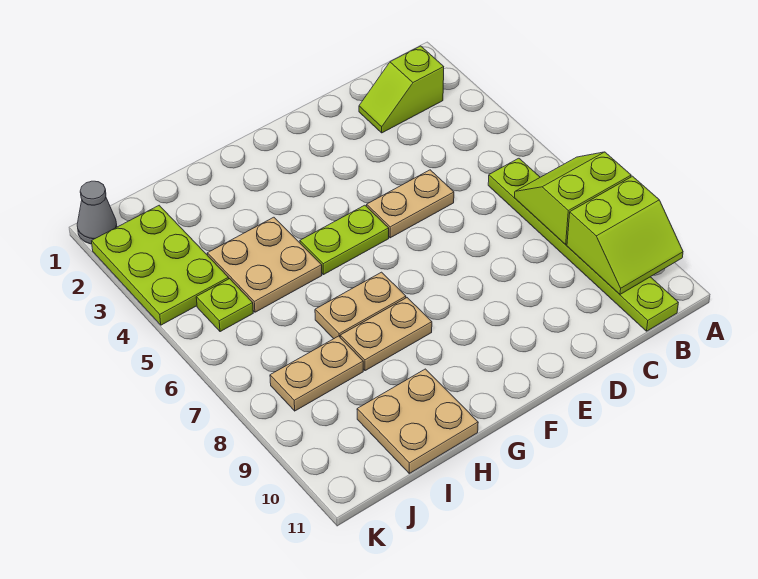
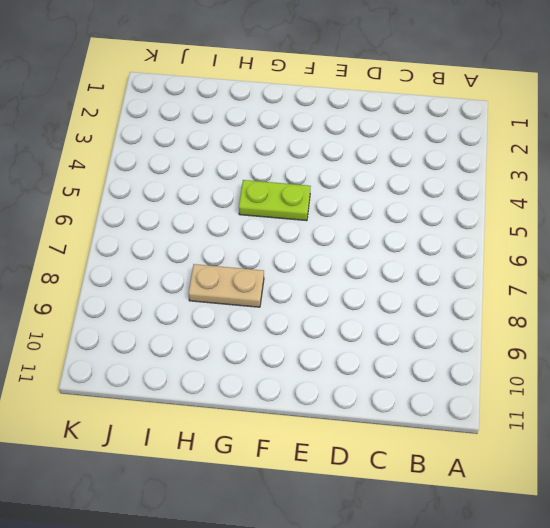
none -> lime 1x2 slope [359,46,444,133]
none -> lime 1x6 plate [488,158,678,331]
none -> tan 1x2 plate [367,170,454,238]

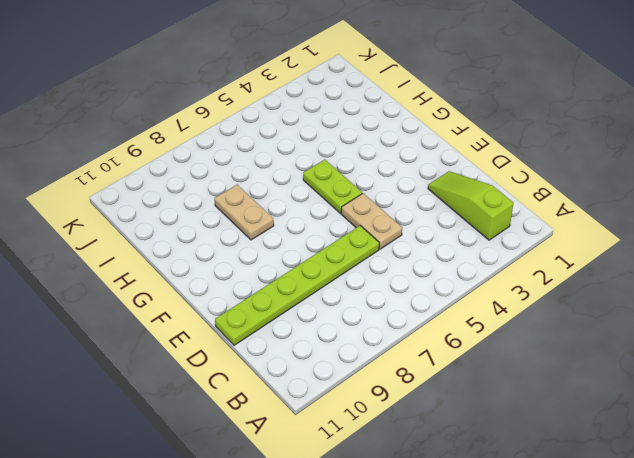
lime 1x3 slope [428,171,513,240] -> lime 1x2 slope [359,46,444,133]
lime 1x6 plate [215,226,379,345] -> lime 1x6 plate moved to [488,158,678,331]
none -> tan 1x2 plate [315,272,406,339]
none -> tan 2x2 plate [207,217,322,312]
none -> tan 2x2 plate [357,369,478,473]

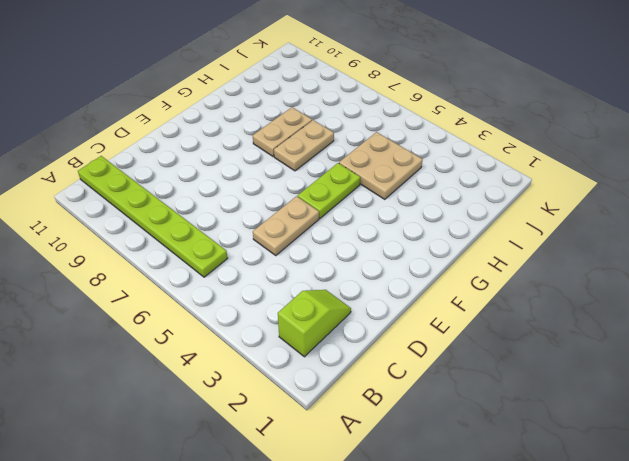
none -> tan 2x2 plate [357,369,478,473]
none -> tan 1x2 plate [270,336,363,411]
none -> lime 2x3 plate [92,205,229,325]

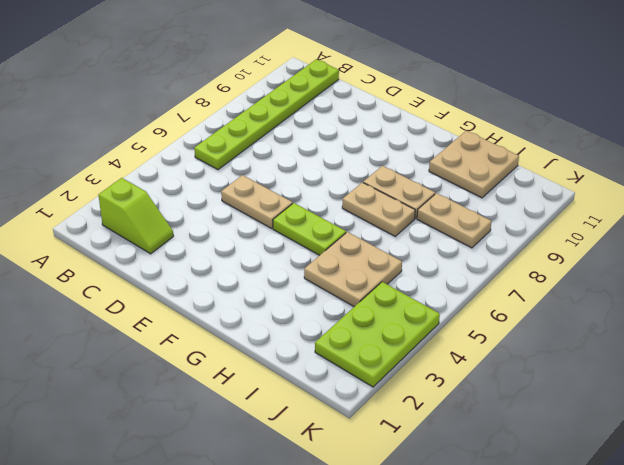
none -> lime 1x1 plate [196,279,253,332]
none -> grey 1x1 cone [77,181,117,244]
none -> lime 2x2 slope [514,152,631,245]

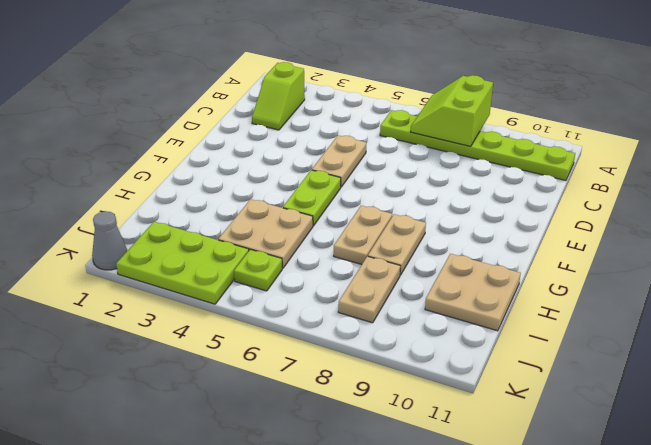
none -> lime 2x2 slope [567,176,683,294]

